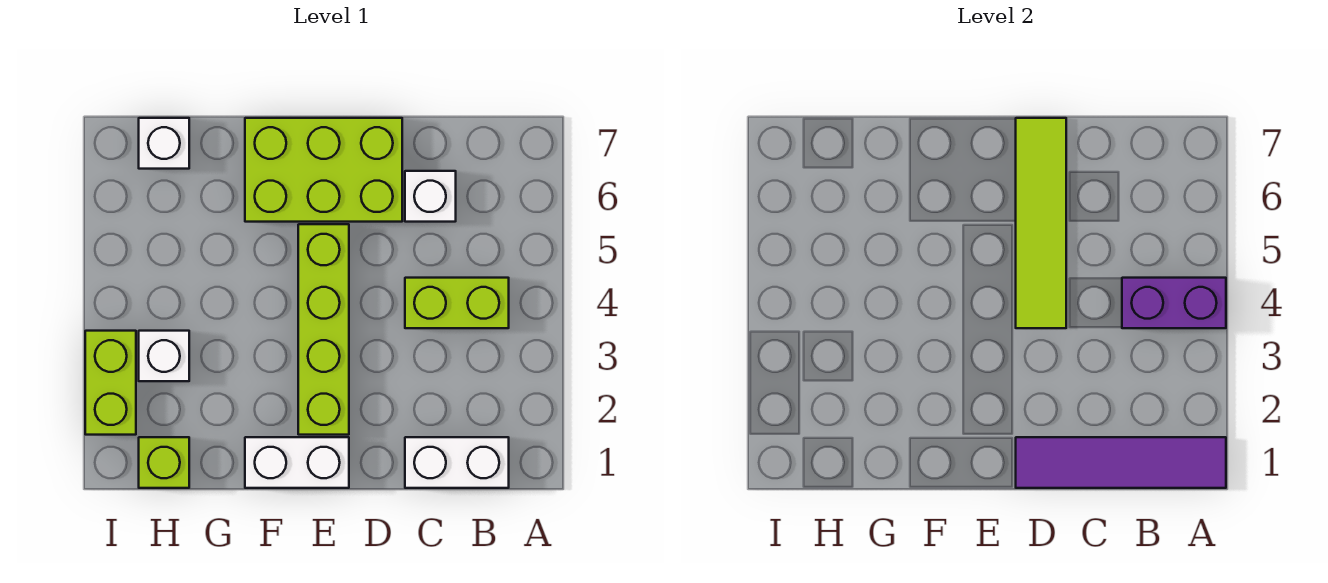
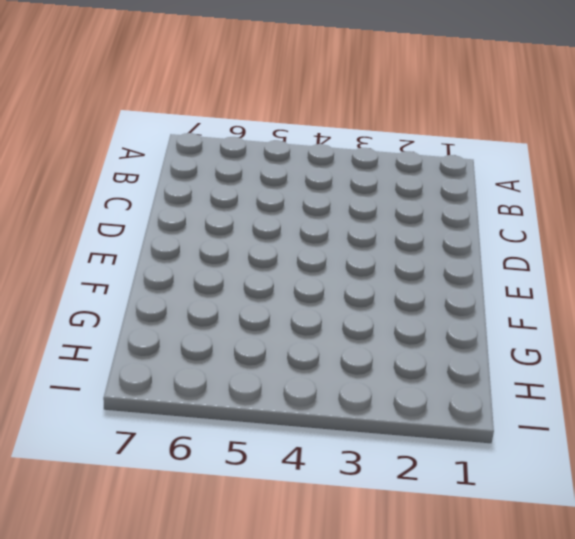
none -> white 1x2 brick [405,437,509,488]
none -> lime 1x2 brick [405,278,509,328]
none -> white 1x1 brick [405,171,456,222]

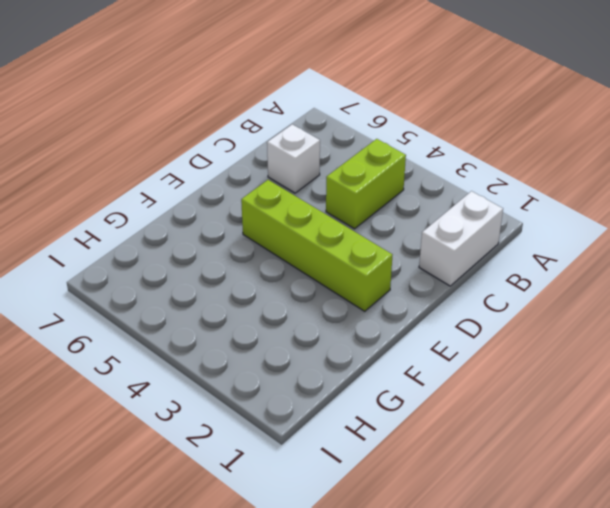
none -> lime 2x3 brick [245,118,402,222]
none -> white 1x2 brick [245,437,349,488]
none -> lime 1x1 brick [139,437,189,488]

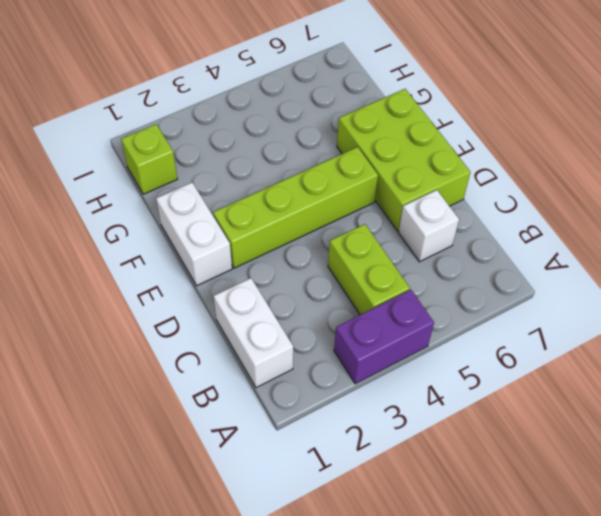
purple 1x2 brick [334,290,434,384] -> purple 1x2 brick turned to [1122,278,1226,328]
none -> white 1x1 brick [139,331,189,381]
none -> white 1x1 brick [139,118,189,169]
none -> lime 1x2 brick [85,331,136,435]

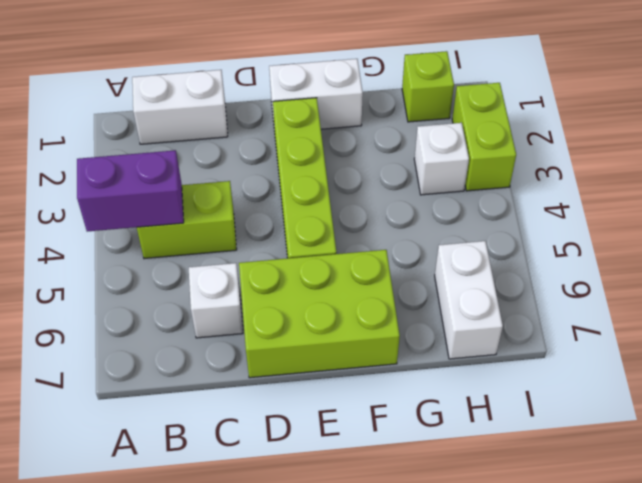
white 1x2 brick [435,241,503,359] -> white 1x1 brick [139,118,189,169]
none -> purple 1x4 tile [1016,437,1226,488]
none -> lime 1x4 tile [1016,118,1066,328]

